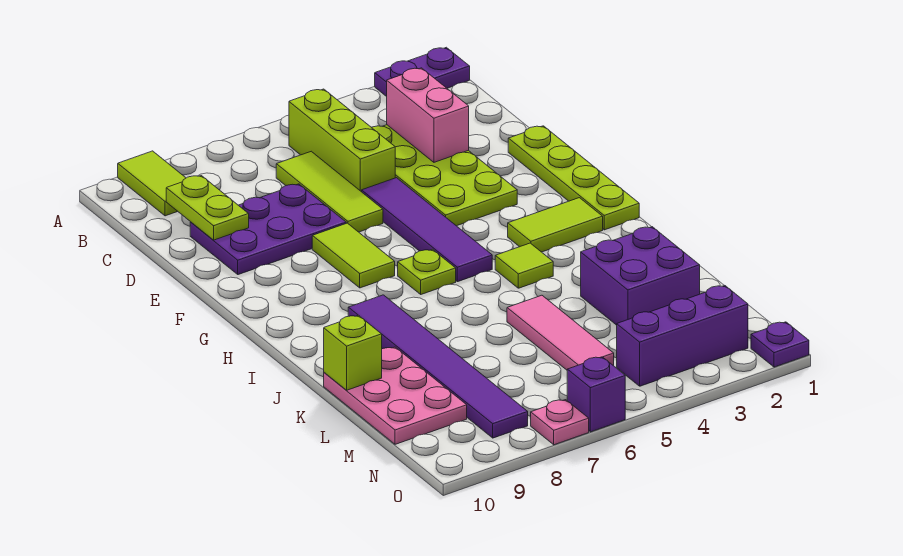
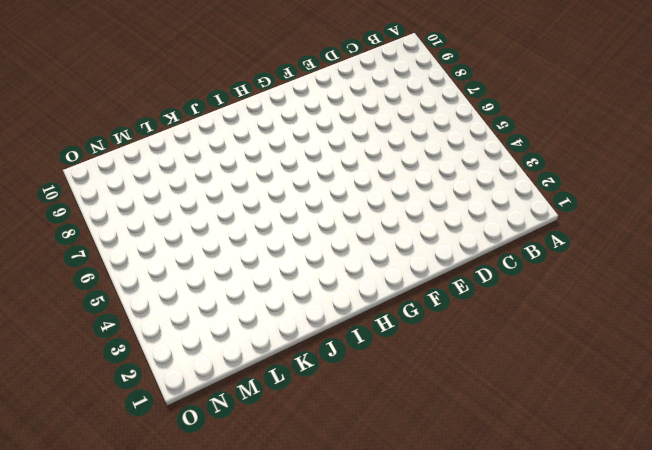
none -> purple 1x2 plate [375,47,470,97]
none -> lime 1x2 tile [118,151,186,216]
none -> lime 1x3 brick [289,89,395,192]

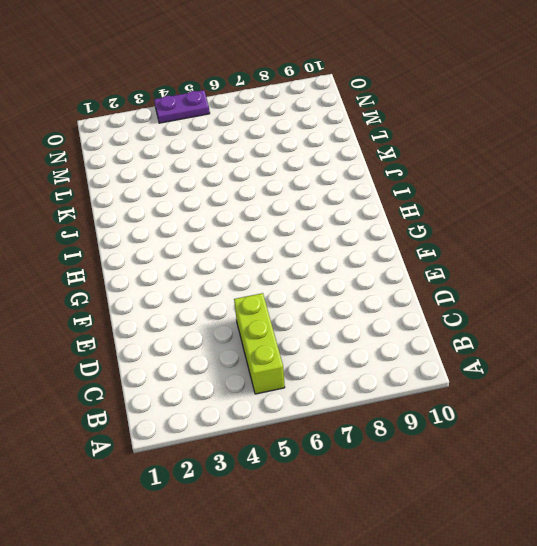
purple 1x2 plate [154,90,210,123] -> purple 1x2 plate moved to [375,47,470,97]
none -> lime 1x2 tile [118,151,186,216]
none -> lime 2x4 plate [371,125,517,226]
none -> lime 1x3 tile [276,151,383,232]

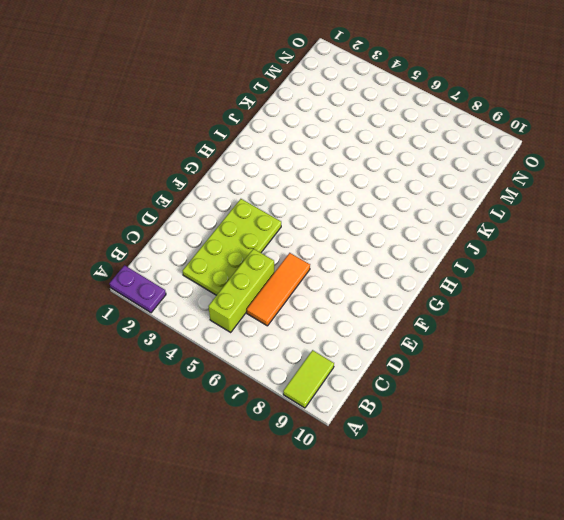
orange 1x3 tile [247,253,310,326] -> lime 1x3 tile [276,151,383,232]
none -> purple 2x3 plate [190,184,346,275]
none -> lime 1x4 plate [508,126,639,230]
none -> purple 1x4 tile [362,178,492,282]

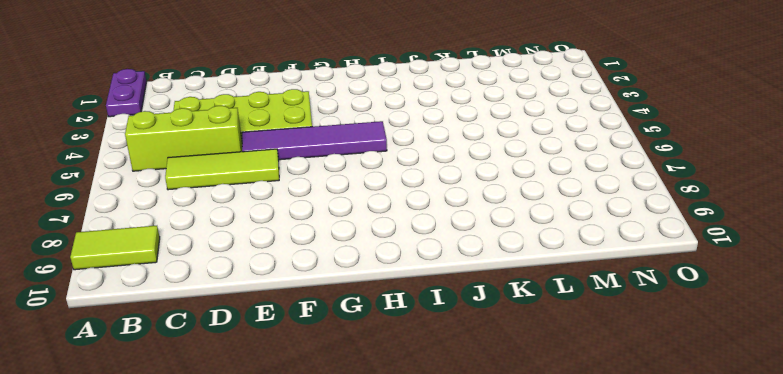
none -> purple 2x3 plate [190,184,346,275]
none -> lime 1x4 plate [508,126,639,230]
none -> lime 1x2 tile [312,223,395,288]

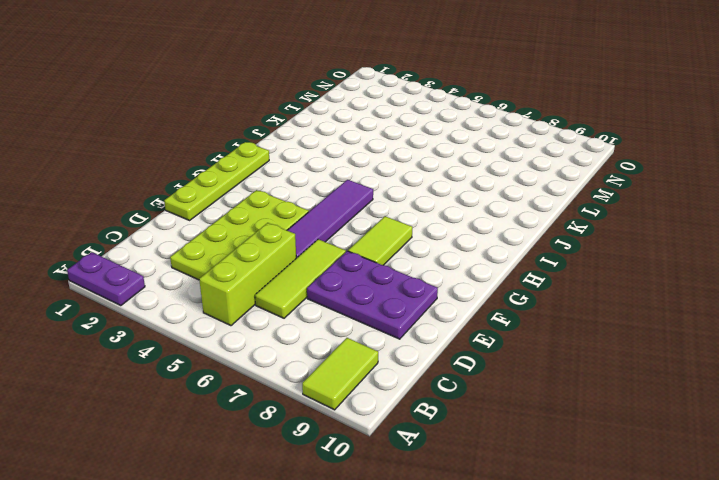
none -> lime 1x2 tile [508,198,603,252]
none -> lime 1x1 plate [398,249,456,294]
none -> lime 1x1 tile [495,243,553,288]

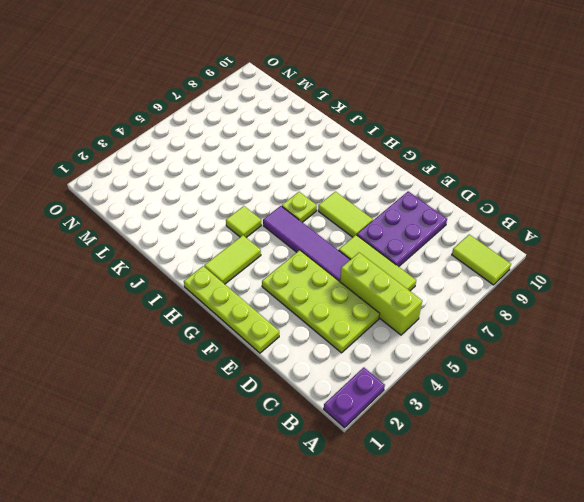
none -> purple 1x6 tile [348,295,528,438]
none -> purple 2x2 brick [581,227,700,325]
none -> pink 1x3 tile [507,295,614,370]

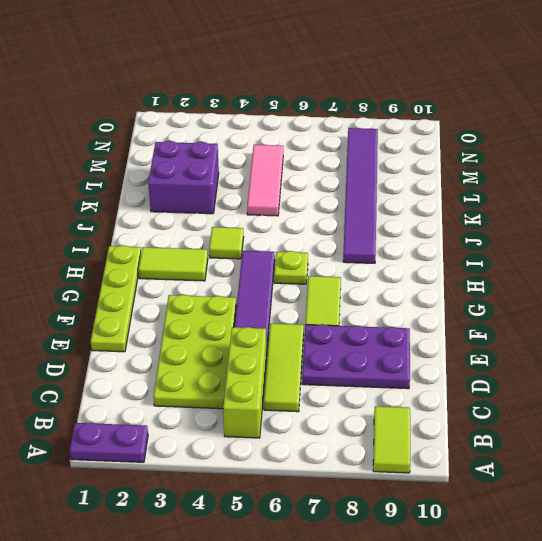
none -> pink 2x3 plate [324,347,467,444]
none -> purple 1x3 brick [617,286,748,386]
none -> purple 1x1 plate [751,322,809,367]

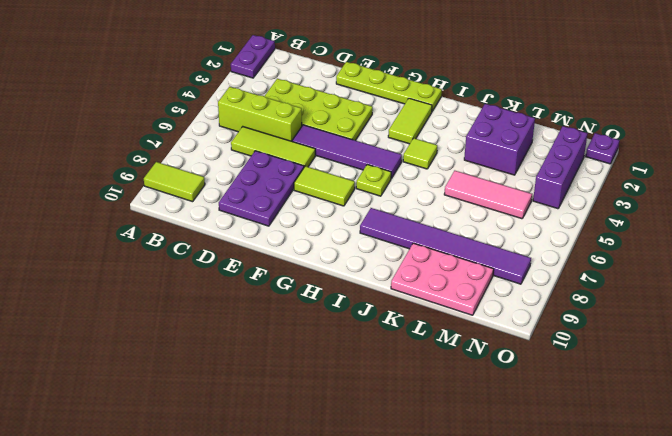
none -> purple 1x1 brick [567,357,625,432]
none -> pink 1x1 plate [531,400,589,445]
none -> pink 1x2 brick [387,68,469,162]

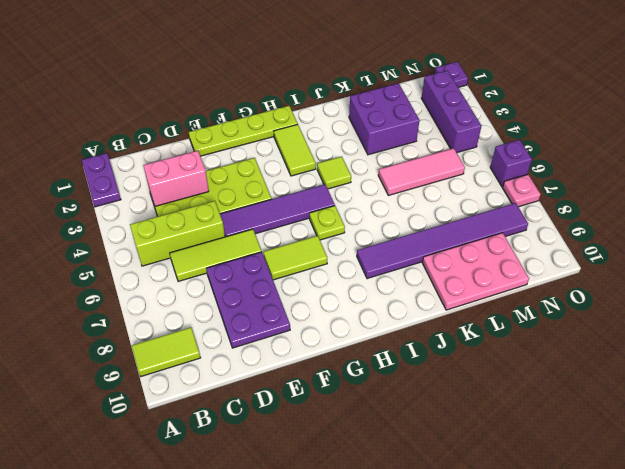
none -> lime 1x2 plate [166,176,249,240]
none -> lime 1x1 brick [324,315,382,390]

